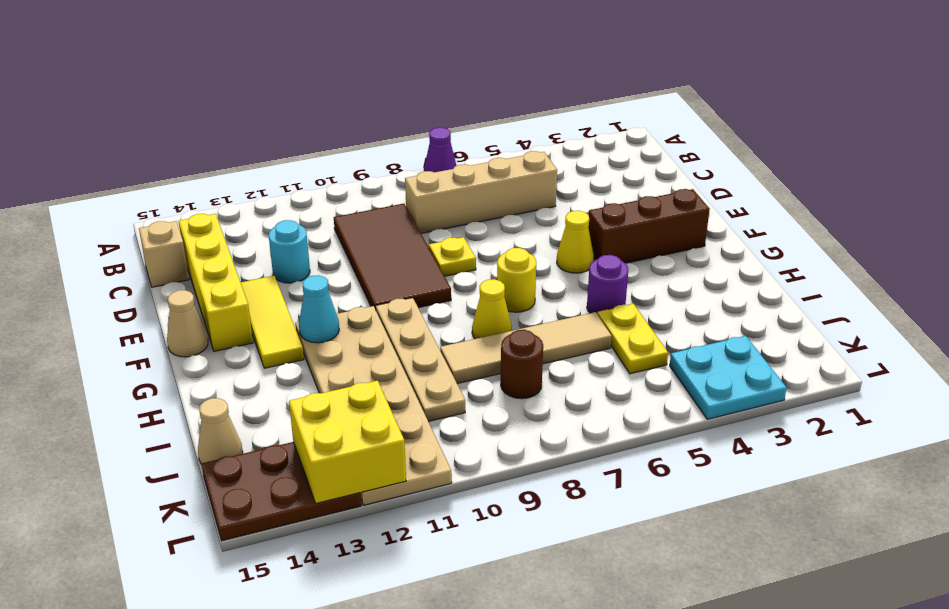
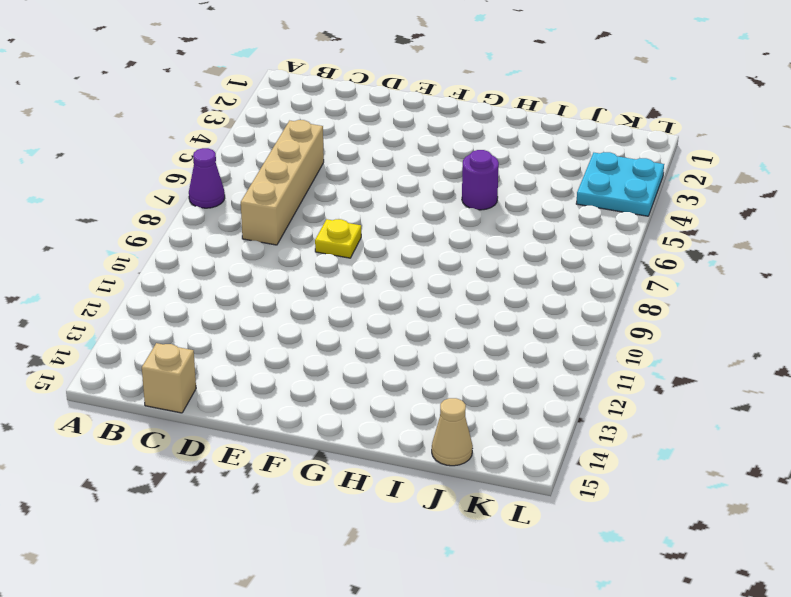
none -> brown 2x4 tile [334,204,451,309]
none -> yellow 1x4 brick [179,214,253,351]
none -> cyan 1x1 round brick [269,220,310,283]

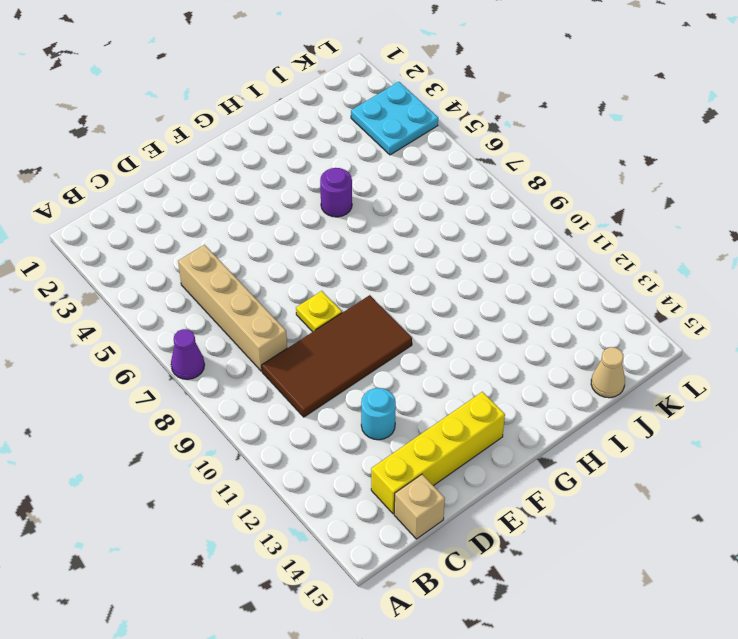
none -> yellow 1x3 tile [241,276,304,368]
none -> brown 1x3 brick [588,189,710,263]
none -> yellow 1x1 cone [557,211,594,273]

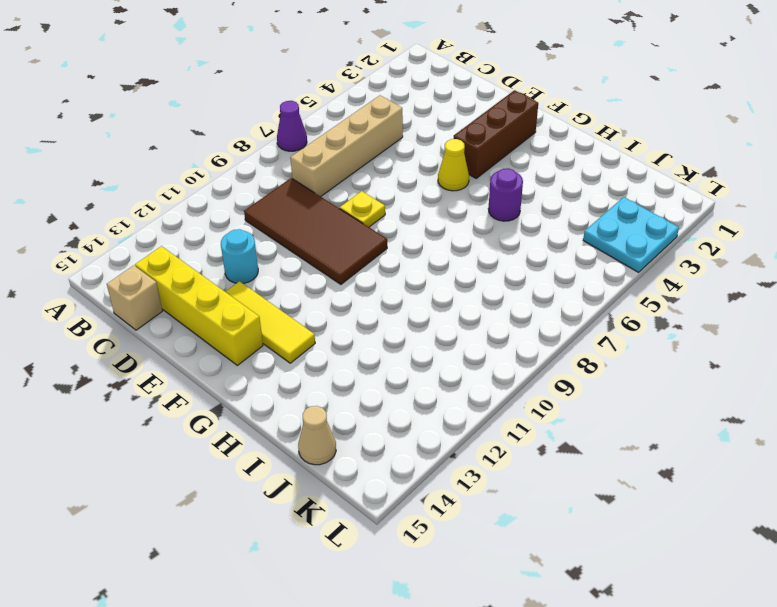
none -> tan 1x1 cone [167,290,208,357]
none -> yellow 1x1 round brick [497,248,536,312]
none -> tan 1x4 plate [376,298,465,422]

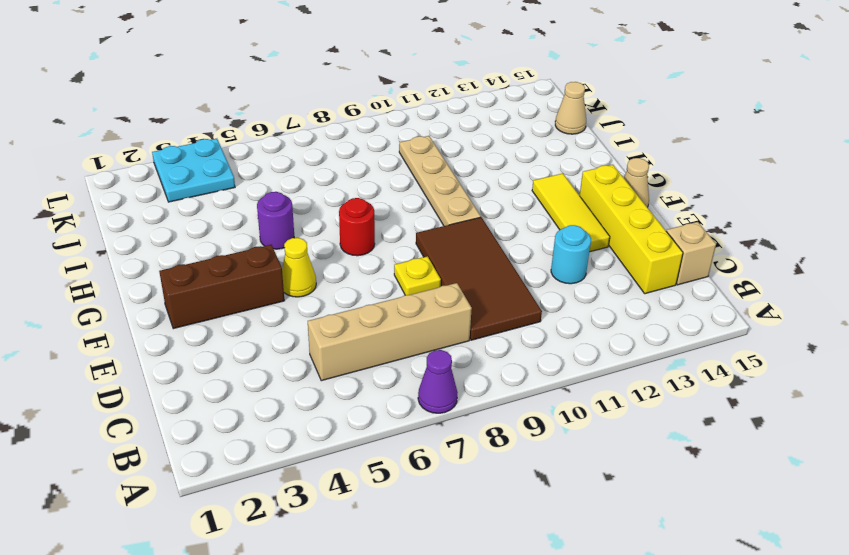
red 1x1 round brick [339,198,375,256] -> yellow 1x1 round brick [497,248,536,312]
none -> tan 2x6 plate [295,306,452,505]
none -> yellow 1x1 cone [472,279,512,339]
none -> yellow 1x2 plate [597,304,668,374]

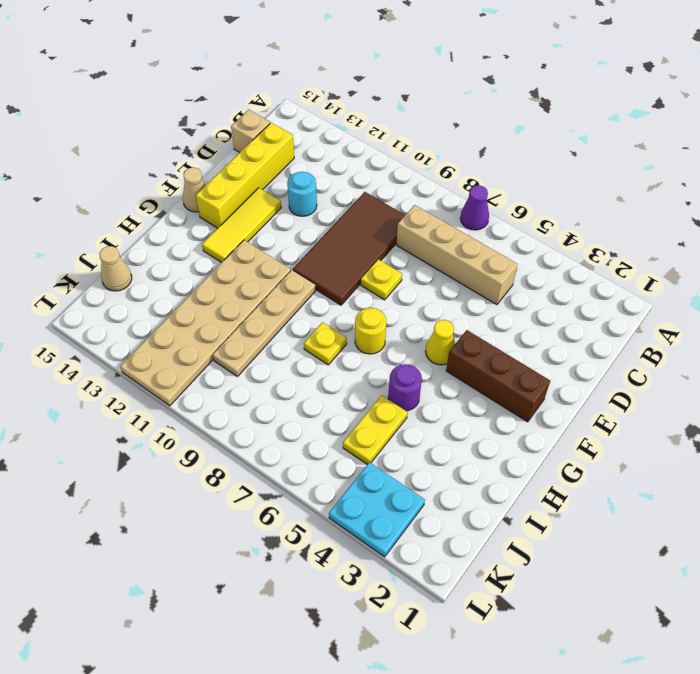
yellow 1x1 plate [304,322,347,365] -> yellow 1x1 cone [472,279,512,339]
none -> tan 1x4 tile [440,312,611,384]
none -> brown 1x1 round brick [501,330,543,399]
none -> brown 2x3 plate [202,442,361,541]

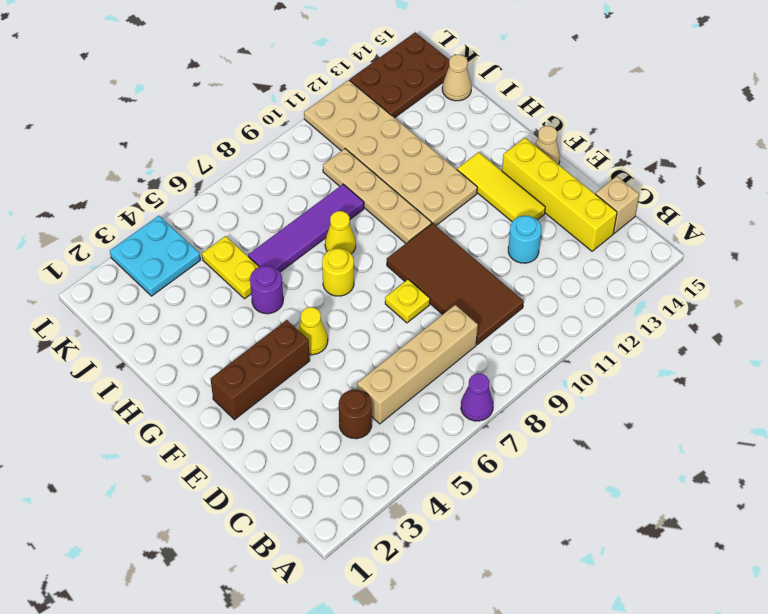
brown 1x1 round brick [339,390,372,439] -> brown 1x1 round brick moved to [501,330,543,399]
purple 1x4 tile [248,184,364,272] -> tan 1x4 tile [440,312,611,384]
none -> cyan 1x1 cone [299,275,339,343]
none -> yellow 2x2 brick [289,381,406,503]

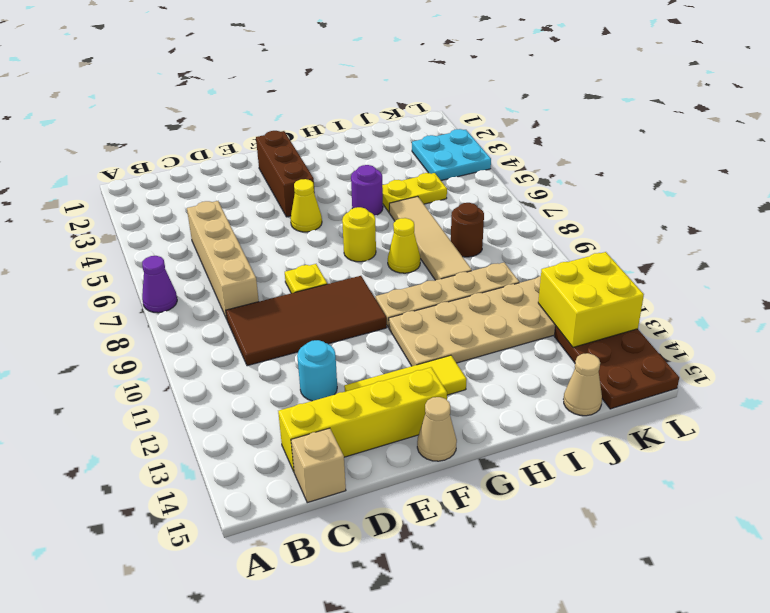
none -> cyan 1x1 cone [299,275,339,343]

